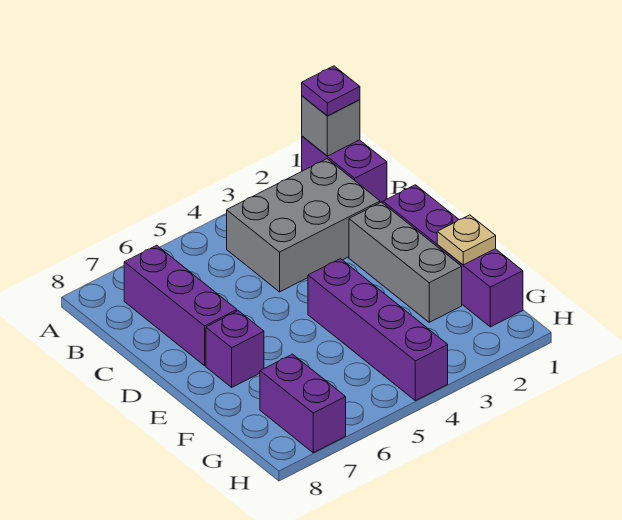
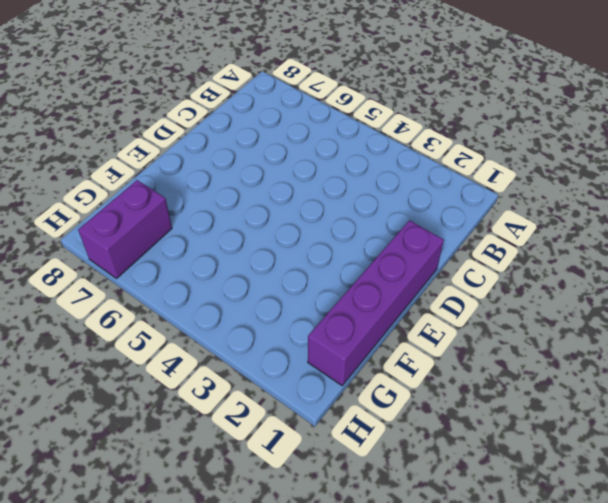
none -> purple 1x2 brick [302,136,387,203]
none -> grey 2x3 brick [227,159,380,292]

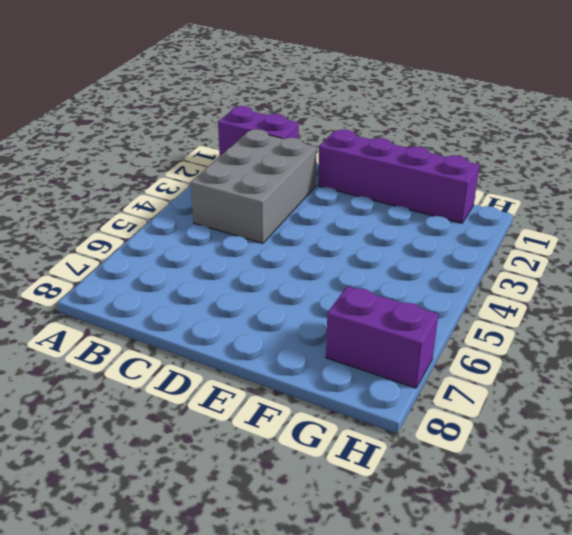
none -> purple 1x3 brick [124,245,237,366]
none -> grey 1x3 brick [349,202,462,322]

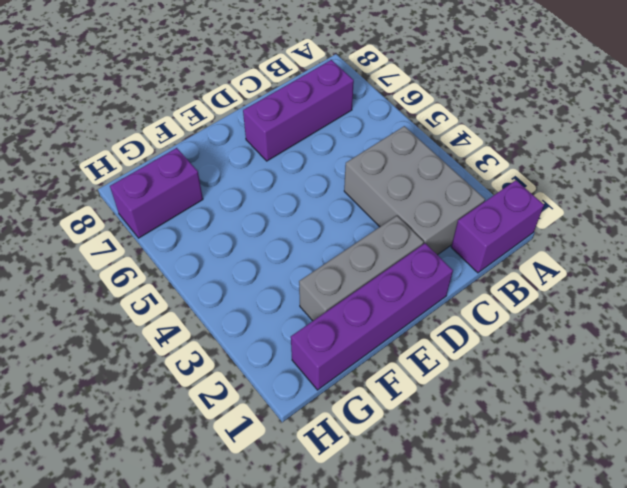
none -> purple 1x4 brick [308,259,448,401]
none -> purple 1x1 brick [206,311,264,387]

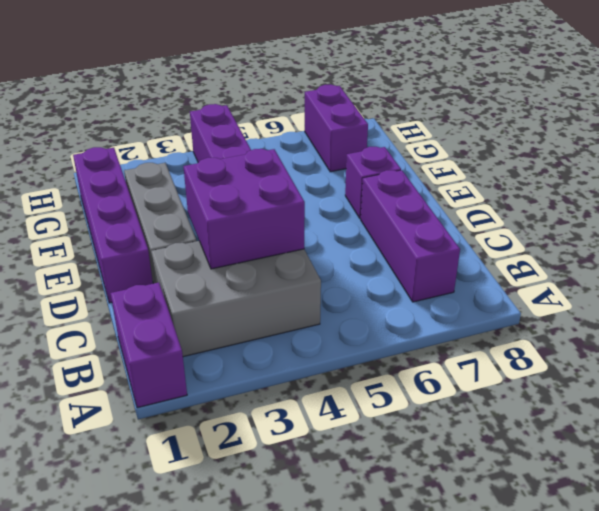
purple 2x2 brick [183,149,305,269] -> none
none -> grey 1x1 brick [302,96,360,156]
none -> tan 1x1 plate [437,215,496,265]

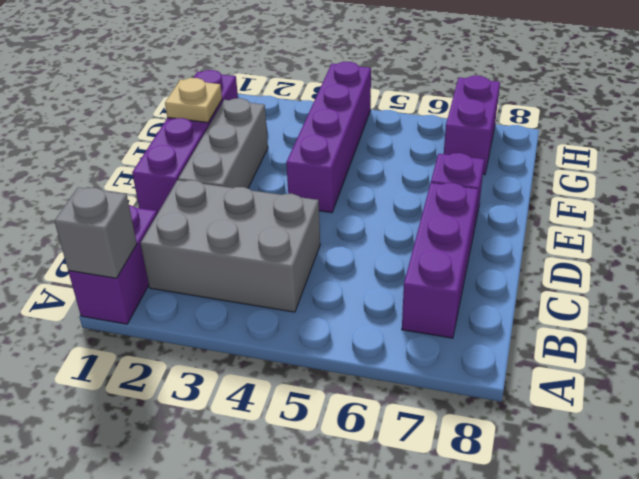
none -> purple 1x1 plate [302,66,360,116]

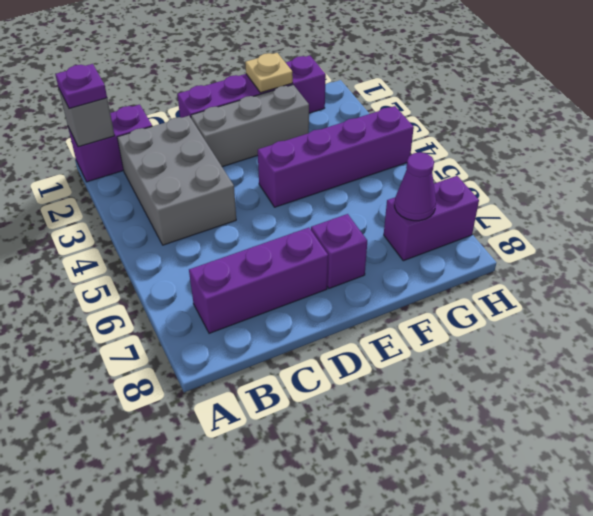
purple 1x1 cone [395,152,436,221] -> none

